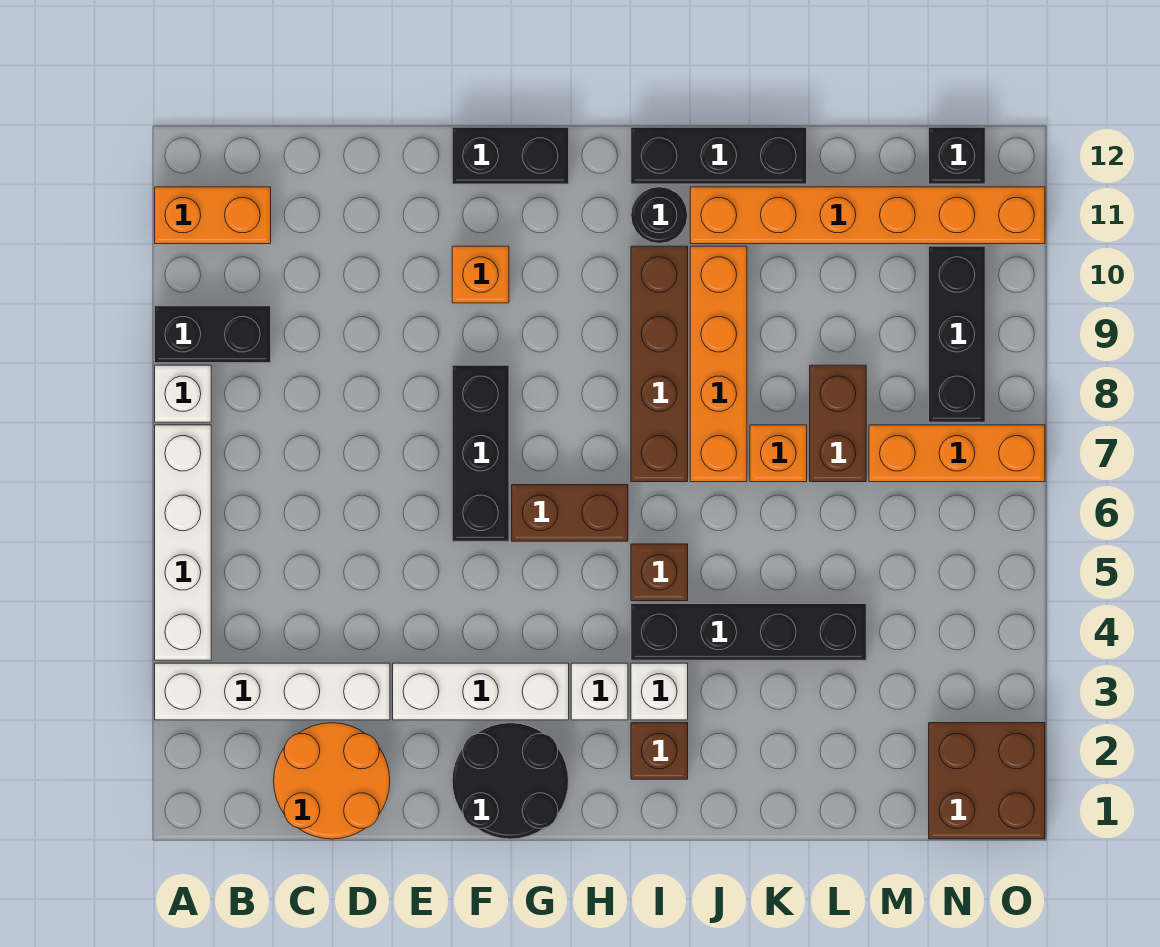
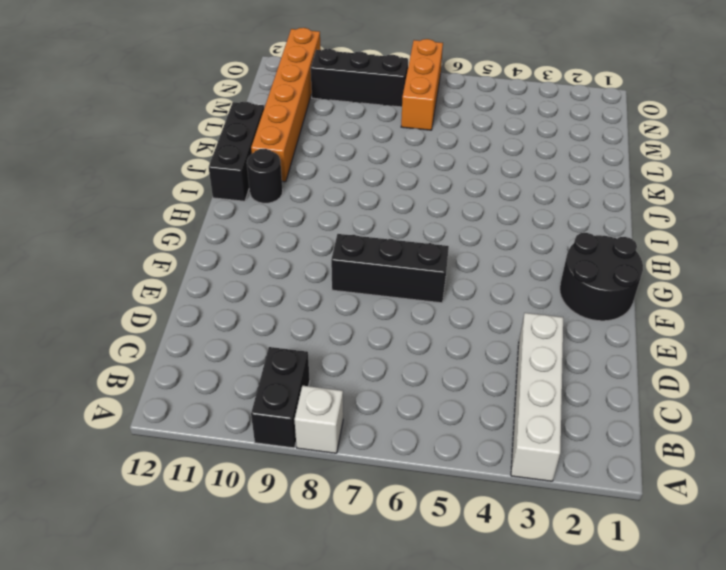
none -> white 1x4 brick [155,425,211,660]
none -> orange 1x2 brick [155,187,271,244]
none -> orange 2x2 round brick [274,723,390,839]

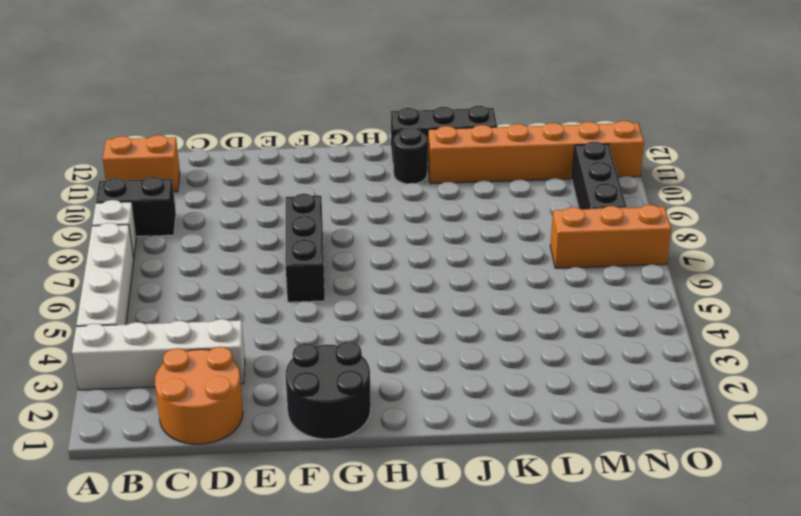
none -> white 1x3 brick [393,663,569,720]
none -> orange 1x1 brick [452,246,509,303]
none -> black 1x2 brick [452,127,569,184]

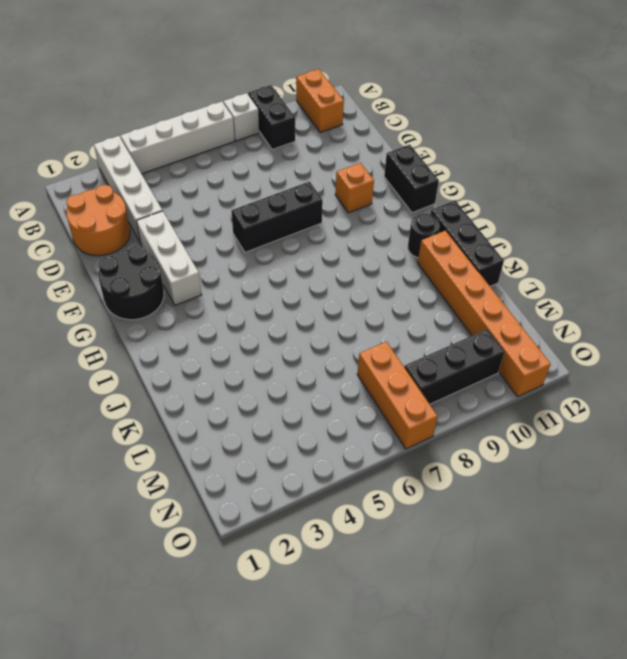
none -> brown 1x2 brick [512,485,628,541]
none -> white 1x1 brick [571,663,628,720]
none -> brown 1x1 brick [631,723,688,779]

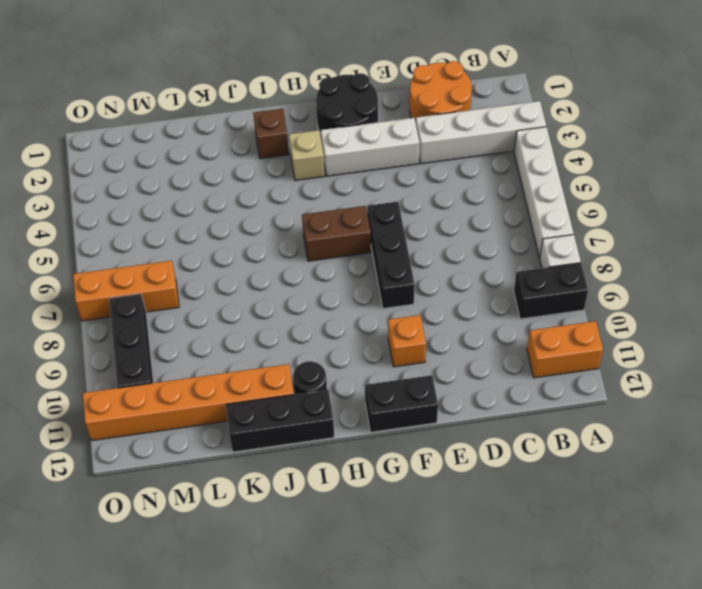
tan 1x1 brick [289,130,325,180] -> white 1x1 brick [571,663,628,720]
none -> white 1x1 brick [631,663,688,720]
none -> black 1x4 brick [631,604,866,660]
none -> brown 1x1 brick [631,544,688,601]

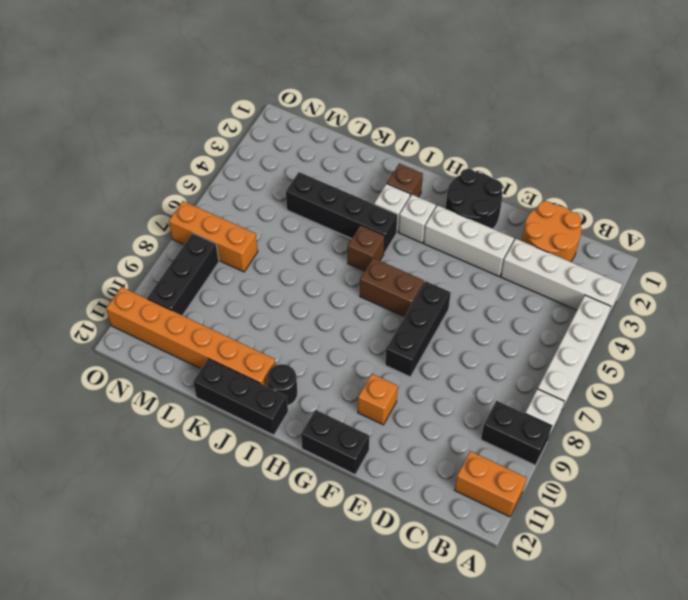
none -> brown 1x4 brick [631,246,688,482]
none -> orange 1x4 brick [690,246,747,482]
none -> orange 1x1 brick [750,425,807,482]

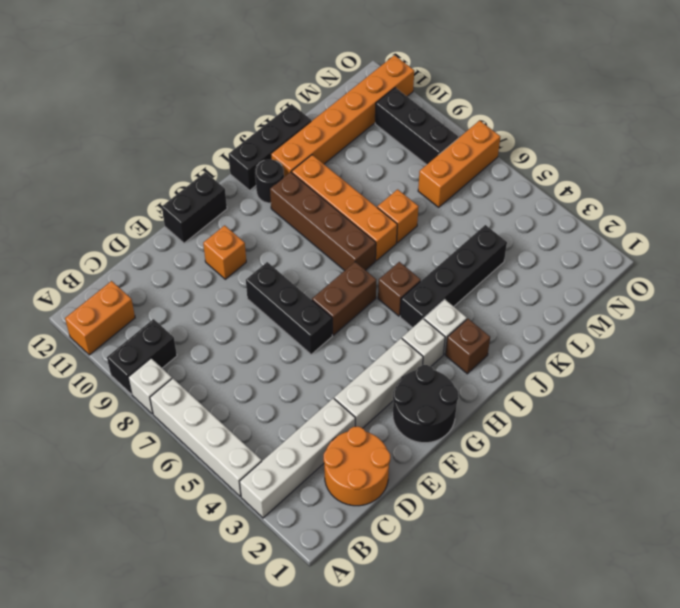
none -> brown 1x2 brick [810,365,866,482]
none -> brown 2x2 brick [929,723,1045,839]
none -> black 1x1 brick [929,127,985,184]

